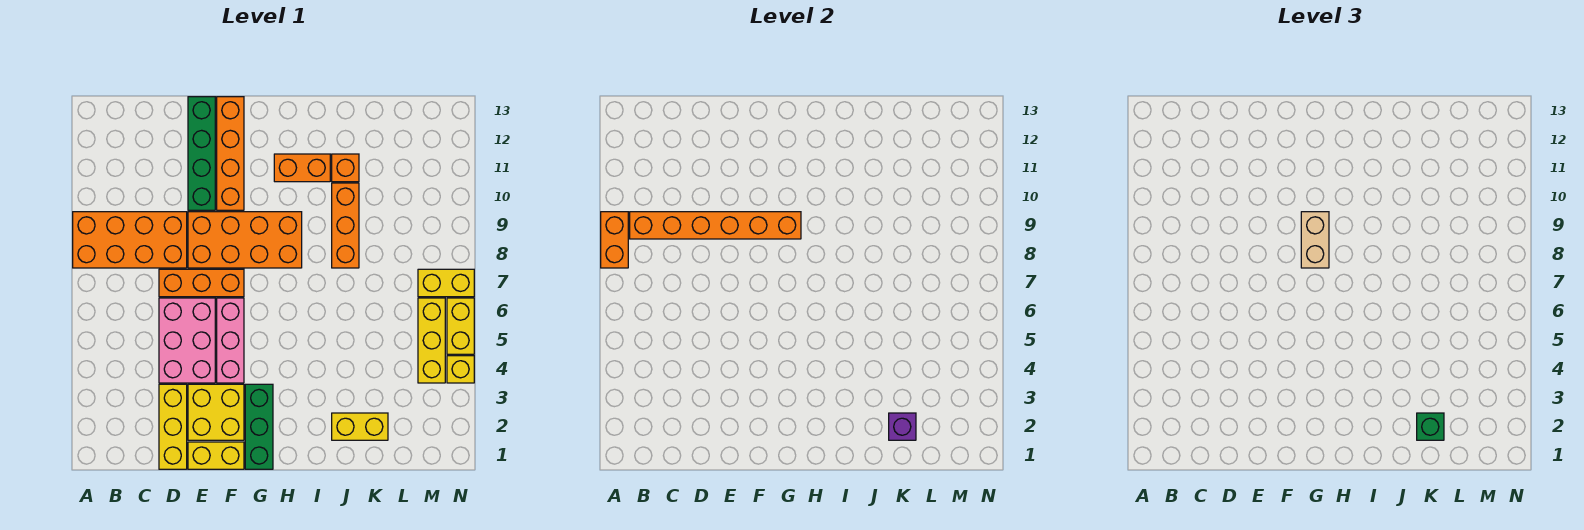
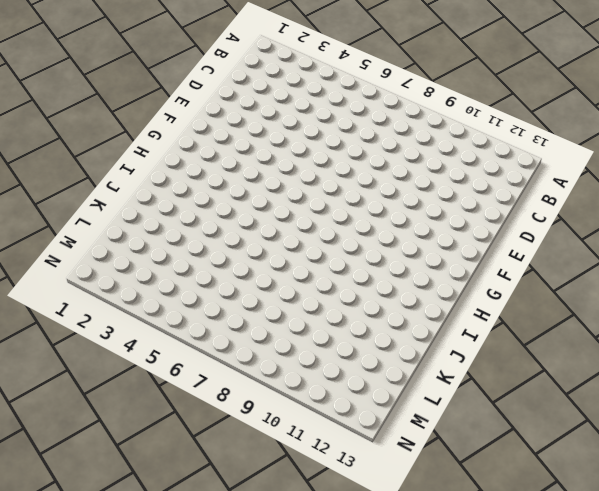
none -> orange 2x4 brick [73,212,187,268]
none -> yellow 1x3 brick [159,384,187,469]
none -> pink 2x3 brick [159,298,215,383]

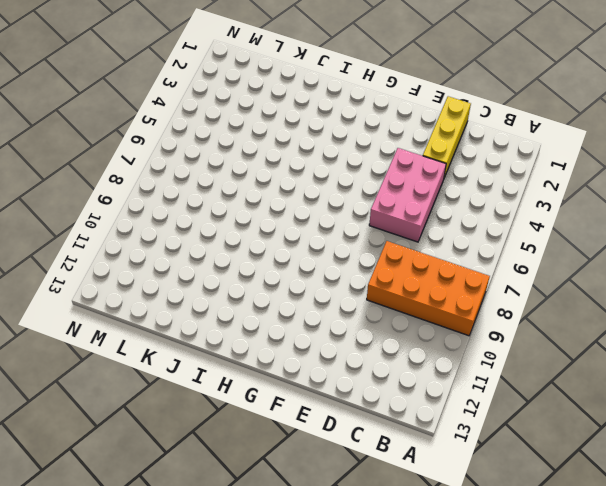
none -> orange 1x3 brick [159,269,244,297]
none -> yellow 1x2 brick [188,442,244,469]
none -> yellow 2x2 brick [188,384,244,440]

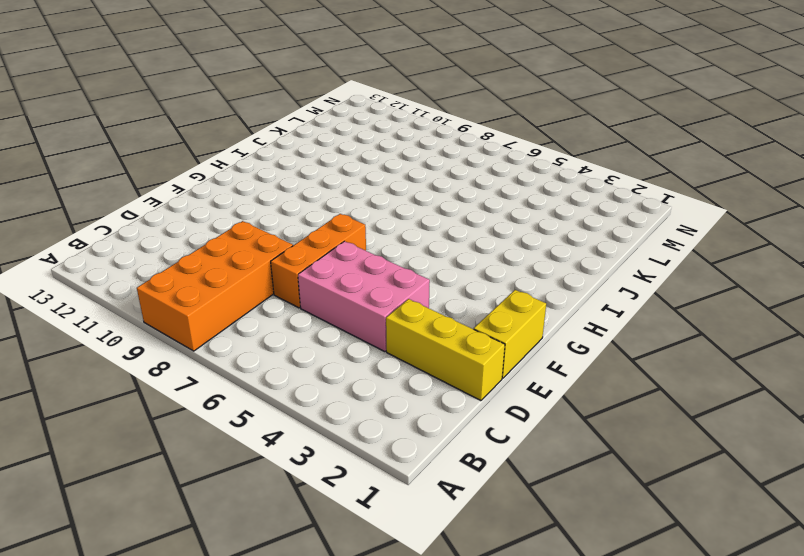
none -> yellow 2x2 brick [188,384,244,440]
none -> orange 2x4 brick [188,212,302,268]
none -> green 1x4 brick [188,97,215,210]

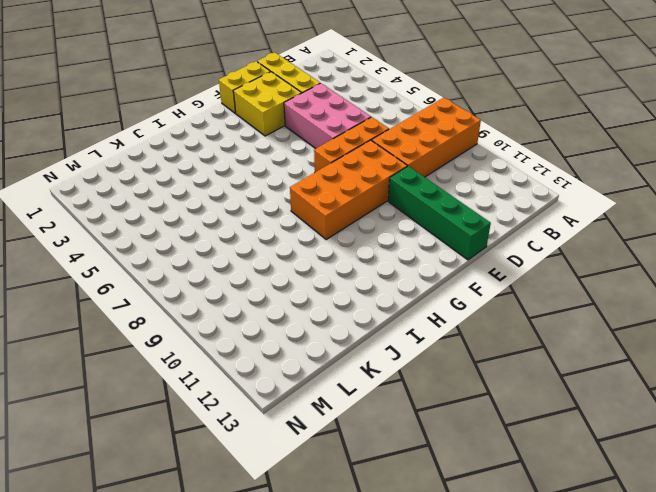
none -> pink 1x3 brick [217,298,244,383]
none -> orange 1x4 brick [217,97,244,210]
none -> green 1x3 brick [245,384,273,469]

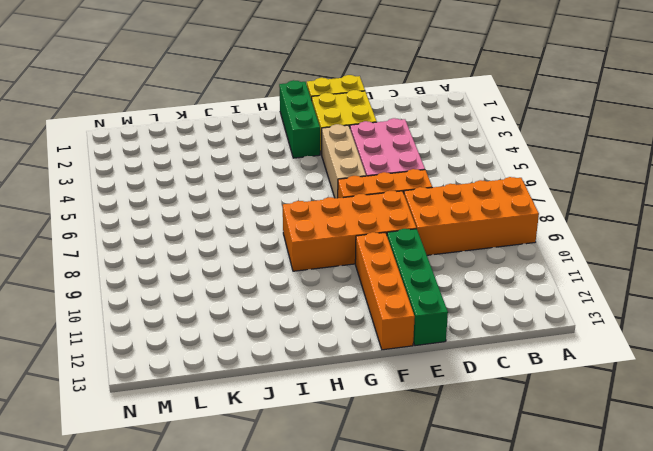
tan 1x3 brick [322,124,366,198] -> pink 1x3 brick [217,298,244,383]
none -> yellow 1x3 brick [159,384,187,469]
none -> orange 1x2 brick [274,154,330,182]
none -> yellow 1x2 brick [332,413,388,440]

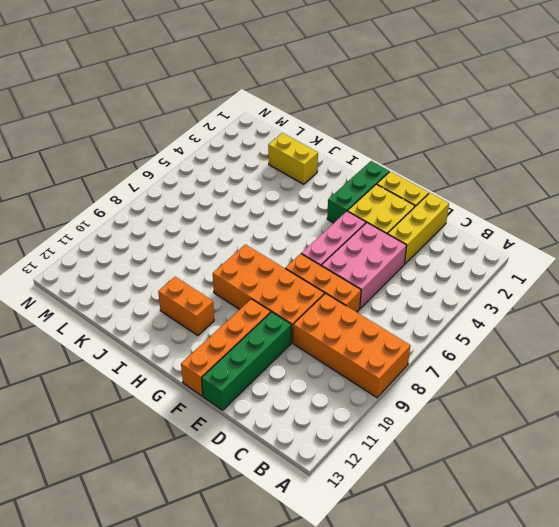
none -> orange 1x3 brick [332,183,359,268]
none -> orange 1x1 brick [332,154,359,182]
none -> yellow 1x3 brick [418,298,445,383]

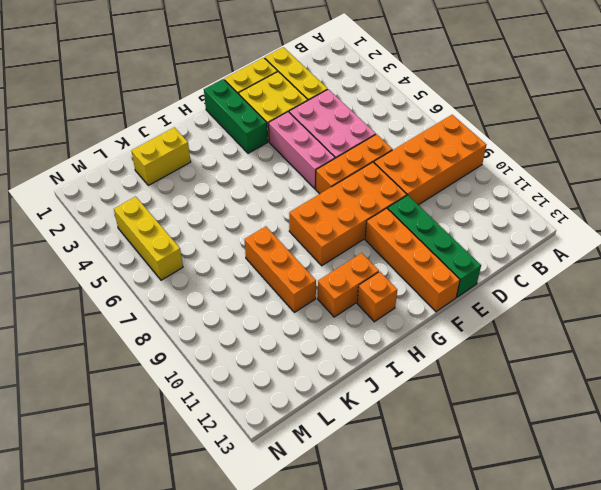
orange 1x1 brick [357,272,397,322] -> orange 1x1 brick moved to [332,154,359,182]
none -> yellow 1x2 brick [418,269,474,297]
none -> yellow 1x1 brick [447,356,474,383]
none -> yellow 1x2 brick [447,298,474,354]

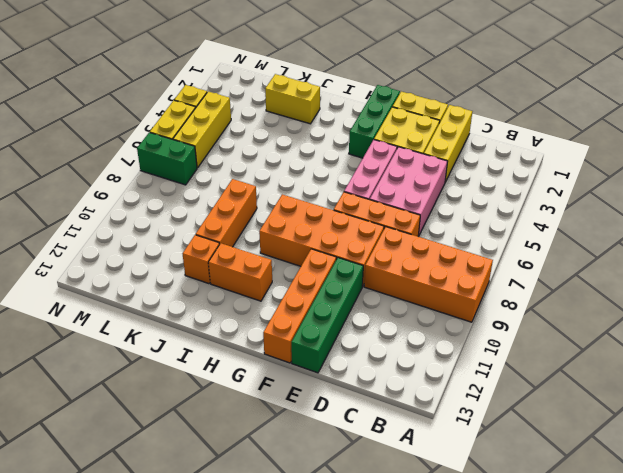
green 1x2 brick [137,132,197,185] -> yellow 1x2 brick [418,269,474,297]
none -> orange 1x2 brick [601,212,628,268]
none -> orange 1x6 brick [630,212,801,239]
none -> purple 1x1 brick [889,413,916,440]

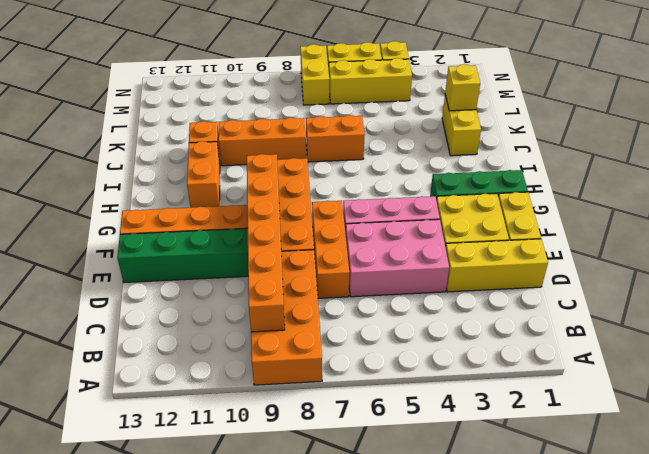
orange 1x2 brick [306,115,365,162] -> orange 1x2 brick moved to [601,212,628,268]
yellow 1x1 brick [445,64,480,111] -> purple 1x1 brick [889,413,916,440]
none -> tan 1x2 brick [1301,212,1329,268]
none -> green 1x1 brick [1417,413,1444,440]

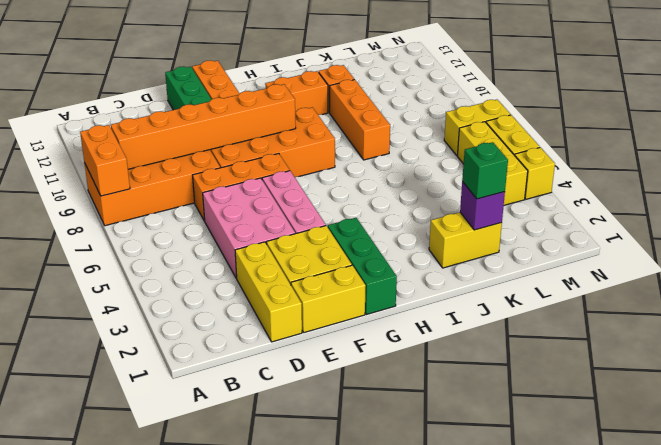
none -> tan 1x2 brick [1301,212,1329,268]

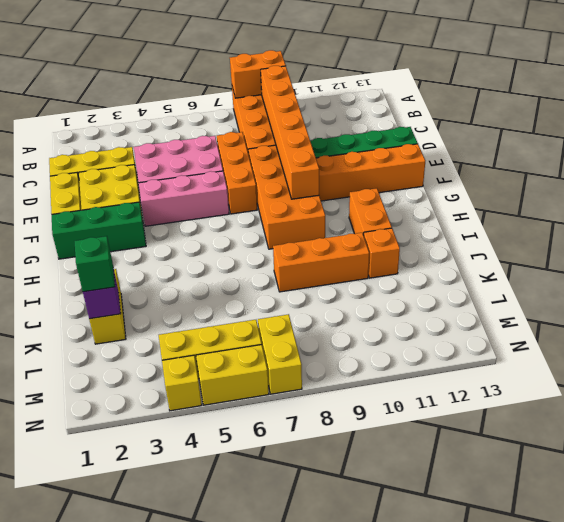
none -> tan 1x2 brick [1301,212,1329,268]

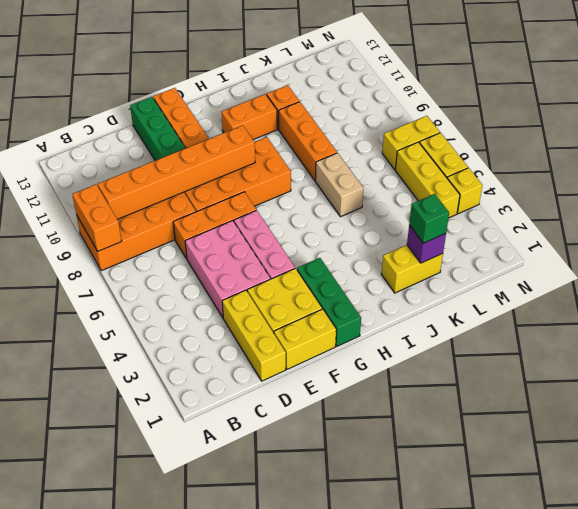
tan 1x2 brick [315,153,363,217] -> tan 1x2 brick moved to [1301,212,1329,268]

